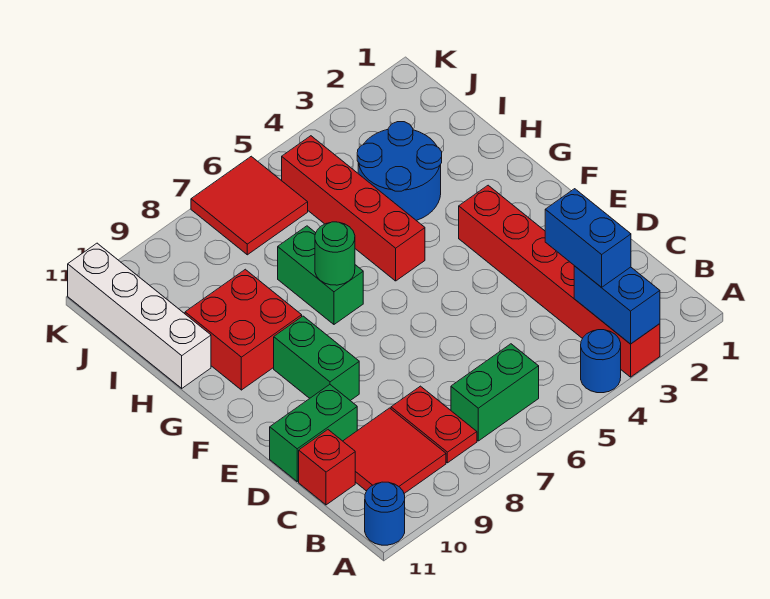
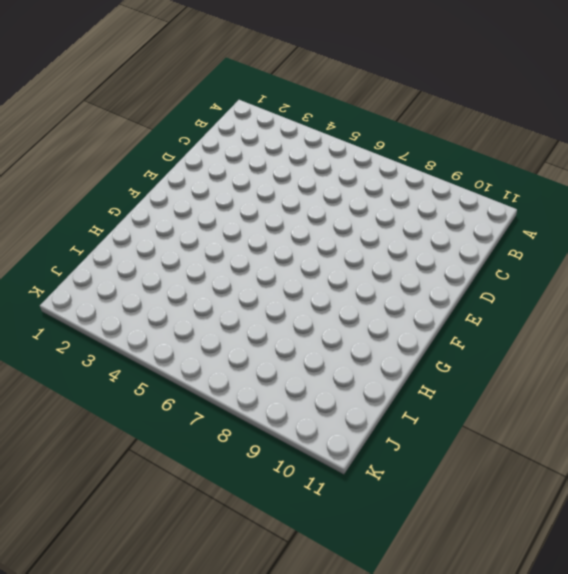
none -> red 1x6 brick [459,185,660,377]
none -> blue 1x1 round brick [581,330,621,393]
none -> blue 1x1 round brick [365,482,405,545]

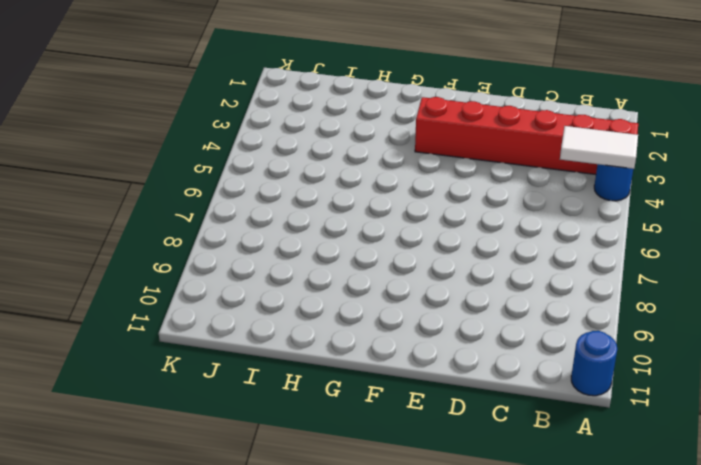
white 1x2 tile [560,126,638,169] -> none
none -> green 1x2 brick [451,344,539,441]
none -> red 1x2 plate [391,386,477,463]
none -> red 2x2 tile [343,408,446,493]

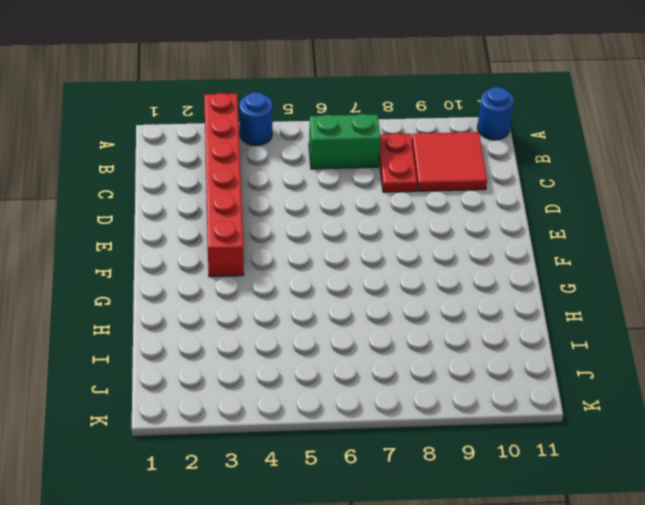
none -> red 1x1 brick [299,430,355,505]
none -> green 1x2 brick [270,385,357,481]
none -> green 1x2 brick [274,316,359,401]

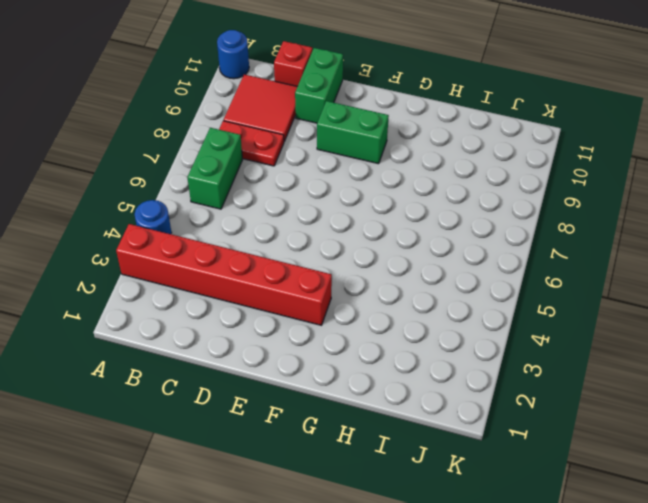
none -> red 1x4 brick [282,136,425,281]
none -> green 1x2 brick [278,226,363,324]
none -> red 2x2 brick [185,269,302,390]

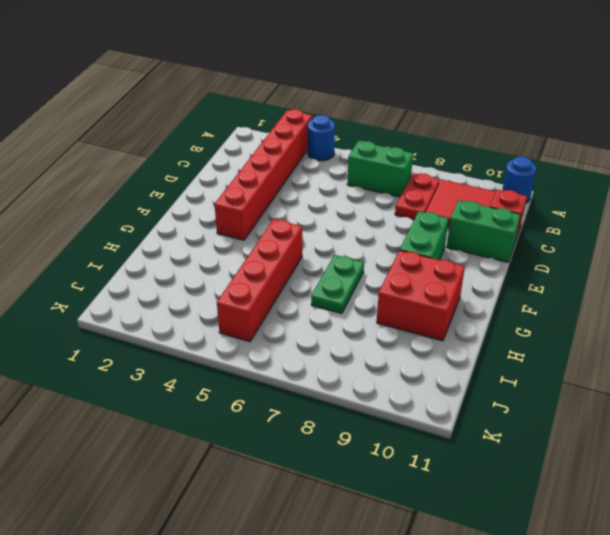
green 1x2 plate [311,255,364,313] -> green 1x2 brick [278,226,363,324]
none -> blue 2x2 round brick [357,122,442,221]
none -> white 1x4 brick [68,243,211,388]
none -> red 2x2 tile [191,156,308,255]

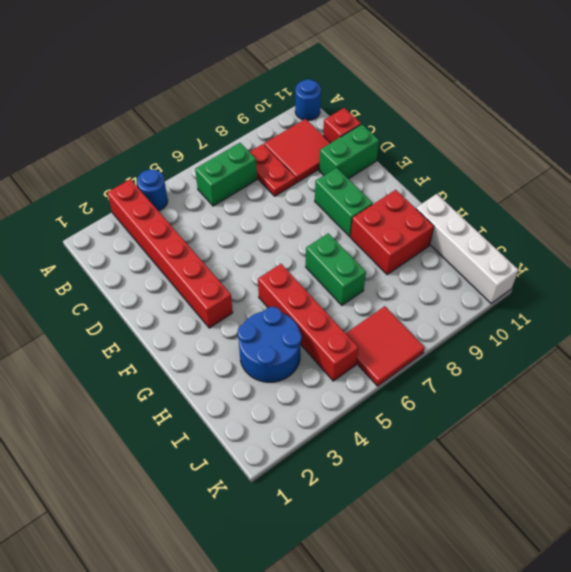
none -> blue 1x2 brick [574,266,660,344]
none -> green 1x1 round brick [315,222,355,285]
none -> blue 1x2 brick [545,189,631,287]

